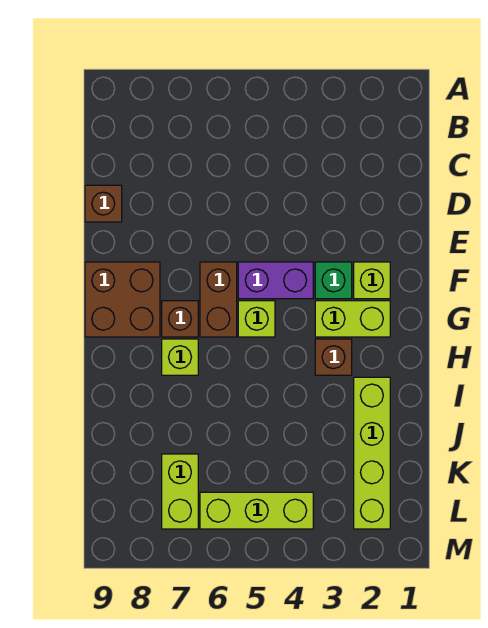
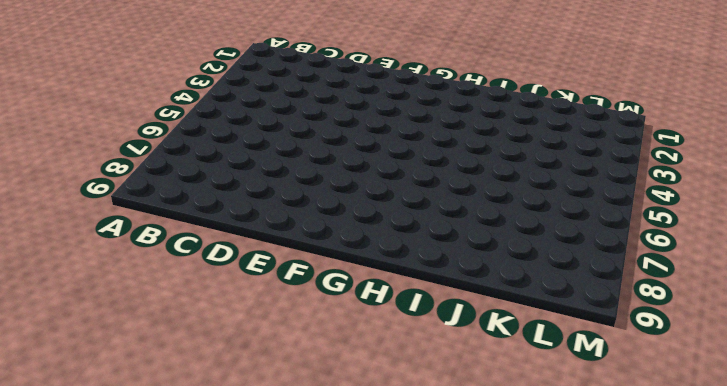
none -> brown 1x1 brick [85,185,122,222]
none -> lime 1x1 brick [354,262,390,299]
none -> green 1x1 brick [315,262,352,299]

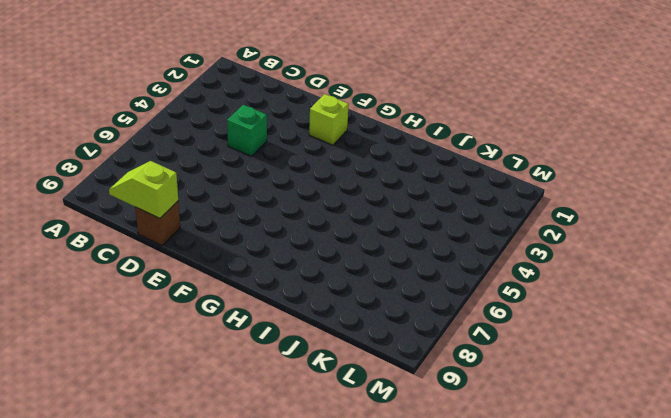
lime 1x2 slope [109,161,178,218] -> none
green 1x1 brick [227,105,267,156] -> green 1x1 brick moved to [315,262,352,299]
none -> purple 1x2 brick [238,262,313,299]
none -> brown 1x2 brick [200,262,237,337]
none -> brown 2x2 brick [85,262,160,337]

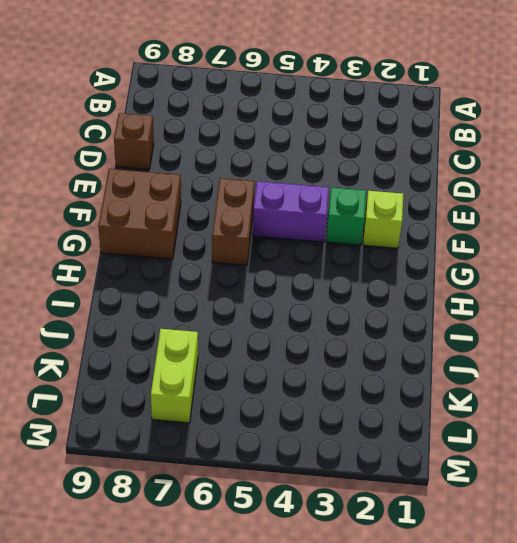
none -> lime 1x2 brick [315,301,390,337]
none -> lime 1x1 brick [238,301,275,337]
none -> brown 1x1 brick [162,301,198,337]

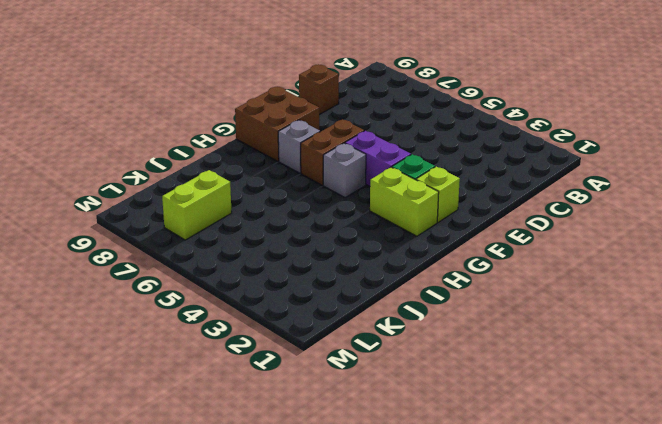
grey 1x1 brick [323,143,366,197] -> lime 1x1 brick [238,301,275,337]
grey 1x1 brick [278,120,320,173] -> brown 1x1 brick [162,301,198,337]
none -> brown 1x1 brick [315,339,352,375]
none -> lime 1x1 brick [162,339,198,375]
none -> lime 1x4 brick [354,377,390,529]

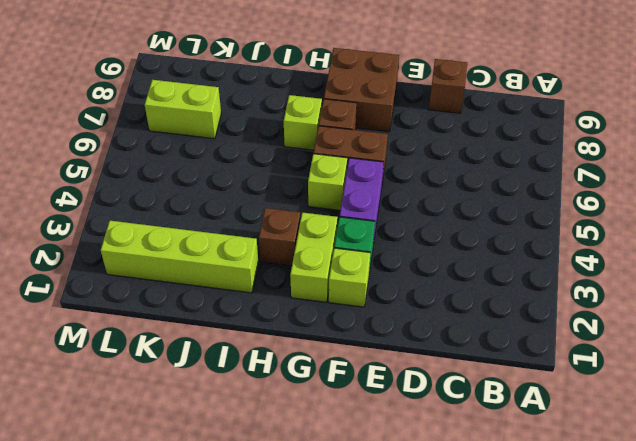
none -> lime 1x3 brick [200,492,313,529]

